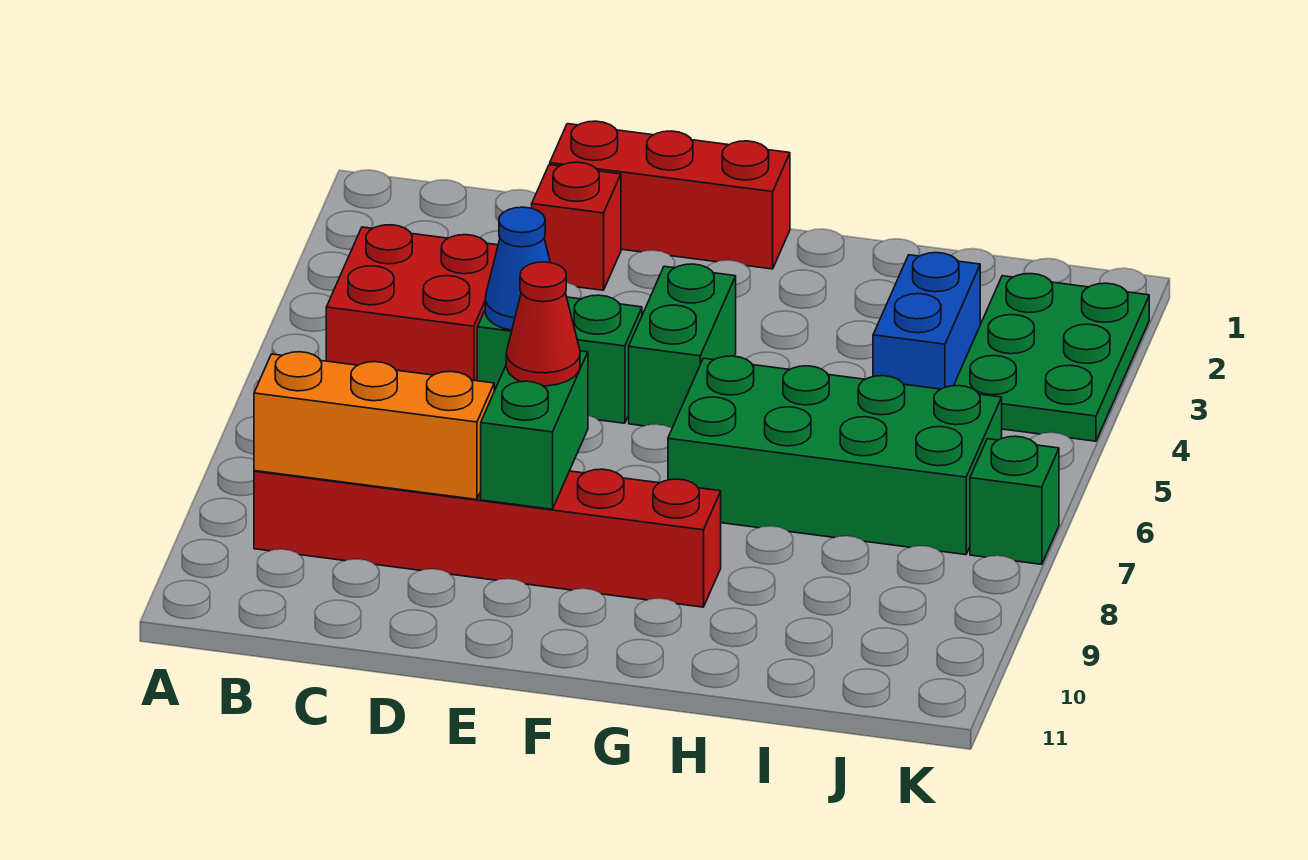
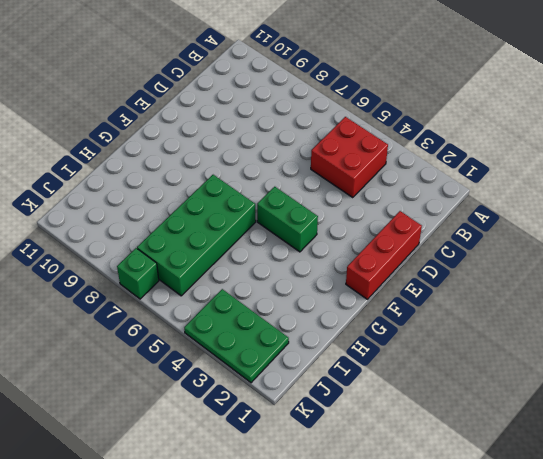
none -> red 1x6 brick [254,469,721,607]
none -> red 1x1 brick [532,162,621,290]
none -> green 1x2 brick [477,295,642,423]

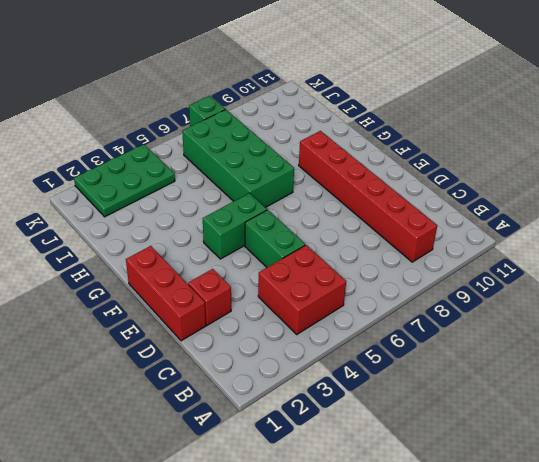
none -> blue 1x2 brick [873,253,980,389]
none -> orange 1x3 brick [254,352,494,500]
none -> blue 1x1 cone [485,207,550,330]

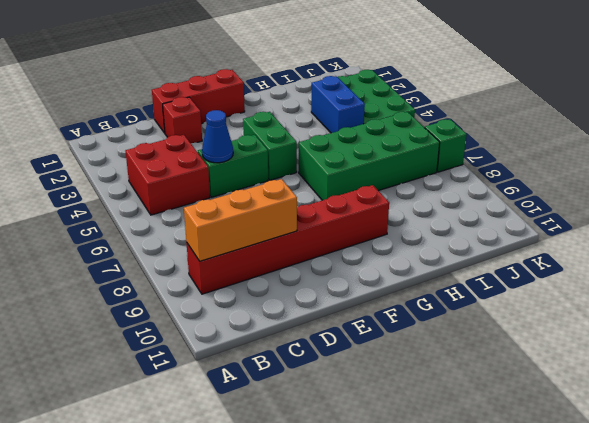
none -> green 1x2 brick [481,351,588,509]
none -> red 1x1 cone [506,262,580,386]

